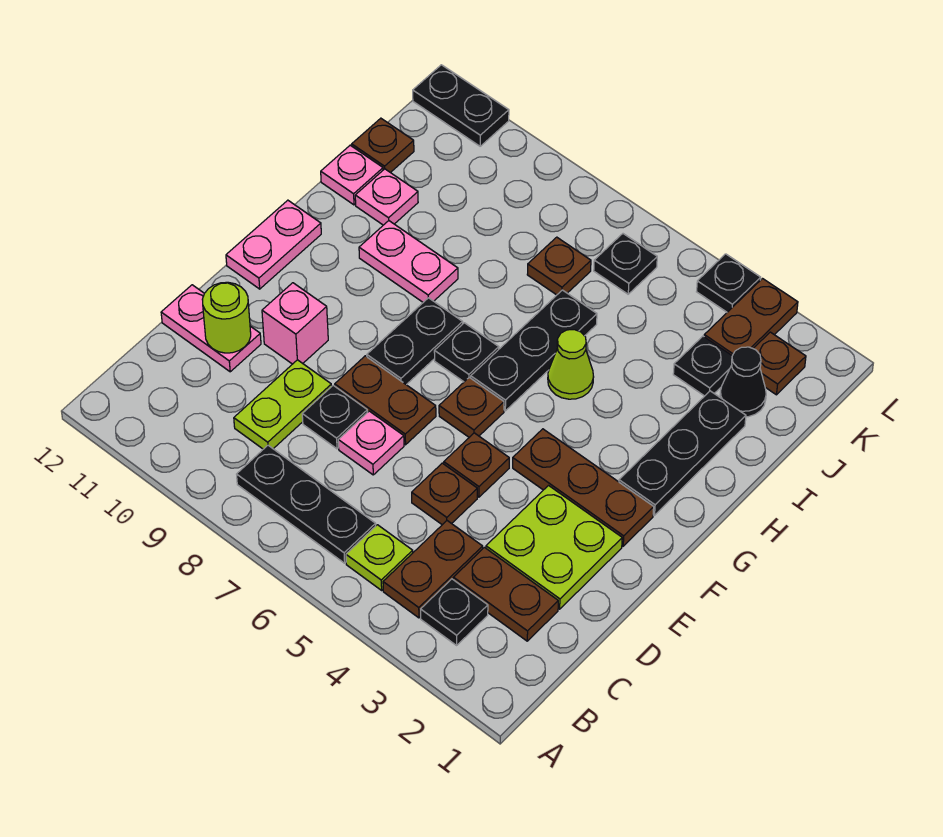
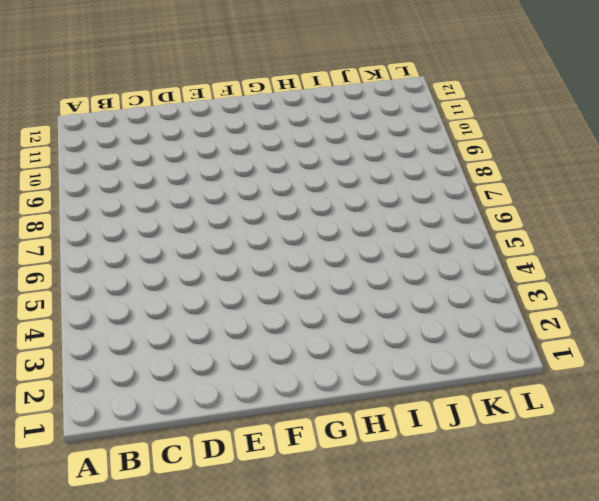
none -> black 1x1 plate [421,579,488,645]
none -> brown 1x2 plate [383,521,483,618]
none -> lime 1x1 plate [346,525,413,590]
none -> black 1x3 plate [237,445,376,563]

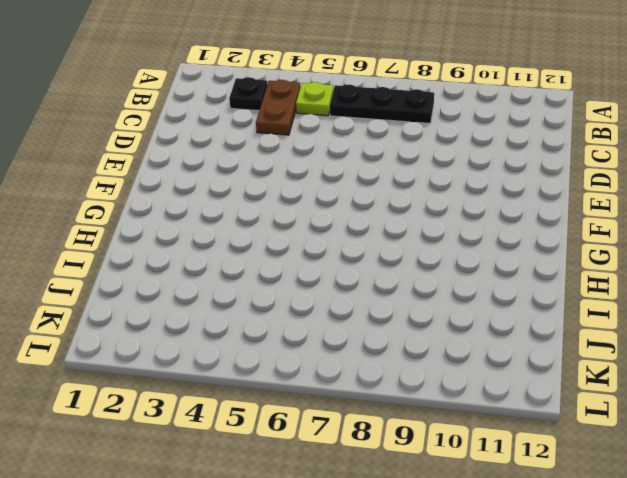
none -> brown 1x2 plate [453,548,558,641]
none -> lime 1x2 plate [234,360,332,449]
none -> lime 2x2 plate [486,486,622,609]
none -> brown 1x1 plate [412,463,477,525]

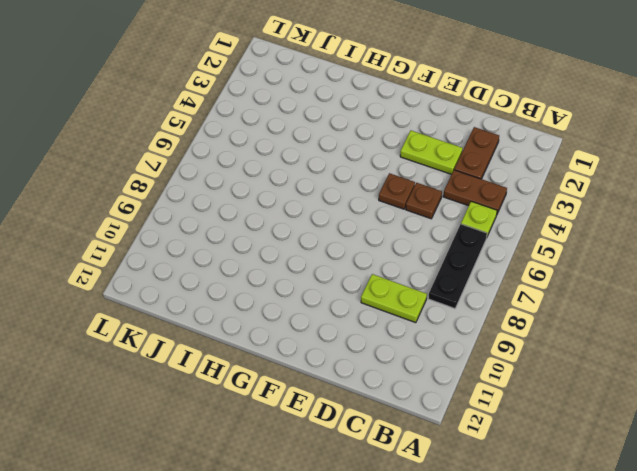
lime 1x2 plate [400,131,463,174] -> lime 2x2 plate [486,486,622,609]
none -> black 1x1 plate [421,579,488,645]
none -> pink 1x1 plate [338,411,404,475]
none -> black 1x1 plate [302,385,368,449]
none -> pink 1x2 plate [161,285,261,372]

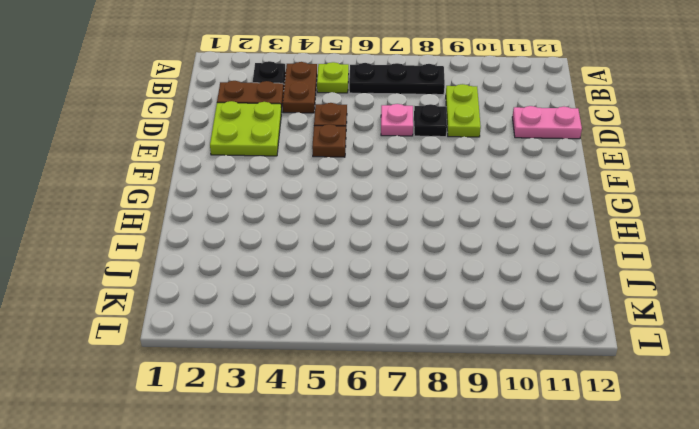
none -> brown 1x2 plate [335,356,436,445]
none -> pink 1x1 brick [262,283,328,364]
none -> brown 1x3 plate [513,429,654,546]
none -> brown 1x1 plate [439,377,504,437]

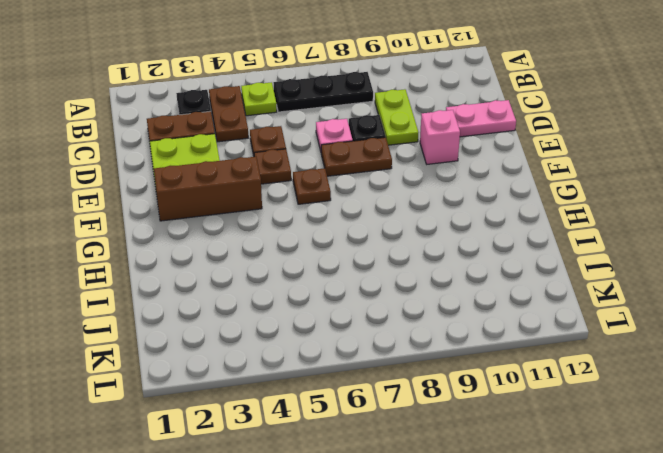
brown 1x3 brick [154,157,262,221] -> brown 1x3 plate [513,429,654,546]
none -> black 1x2 plate [367,298,463,385]
none -> pink 1x2 plate [226,200,321,289]
none -> black 1x3 plate [619,391,746,515]
none -> black 1x3 plate [471,290,597,411]

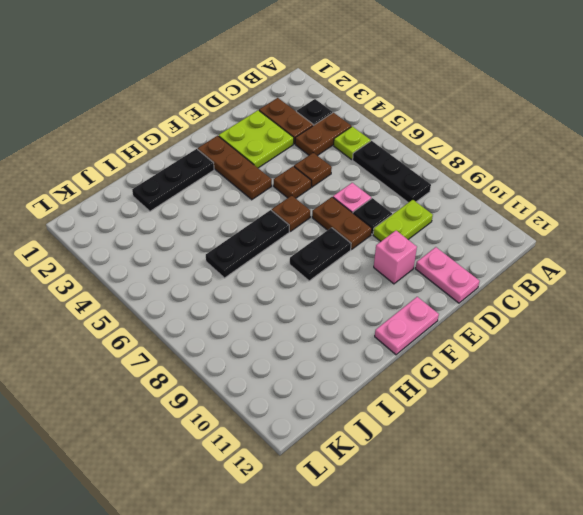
none -> black 1x1 plate [434,323,499,382]
none -> lime 1x1 cone [548,330,594,399]
none -> pink 1x2 plate [359,221,458,302]
none -> pink 1x1 plate [355,169,418,225]

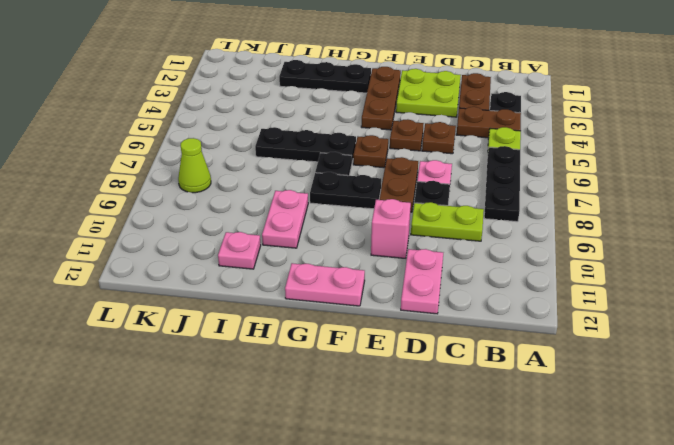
lime 1x1 cone [178,138,211,193] -> lime 1x1 cone moved to [548,330,594,399]
none -> pink 1x1 plate [321,145,383,205]
none -> black 1x1 cone [720,347,766,417]
none -> black 1x1 plate [673,336,732,396]
none -> brown 1x1 plate [527,237,591,295]

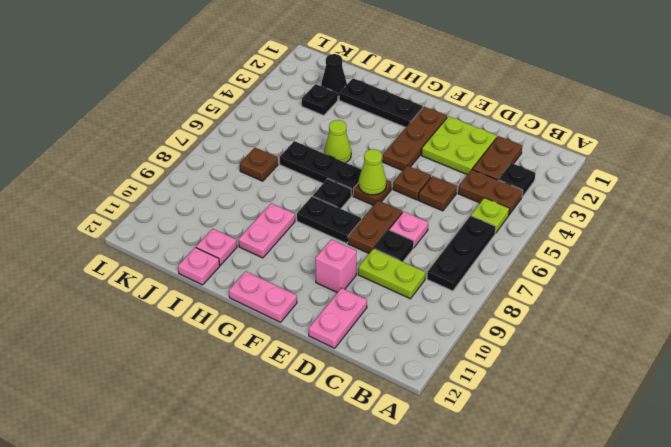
lime 1x1 cone [359,149,386,195] -> none
none -> brown 1x1 plate [352,118,414,173]
none -> brown 1x1 plate [753,332,806,395]
none -> brown 1x2 plate [704,279,798,356]
none -> black 1x1 plate [594,234,657,294]

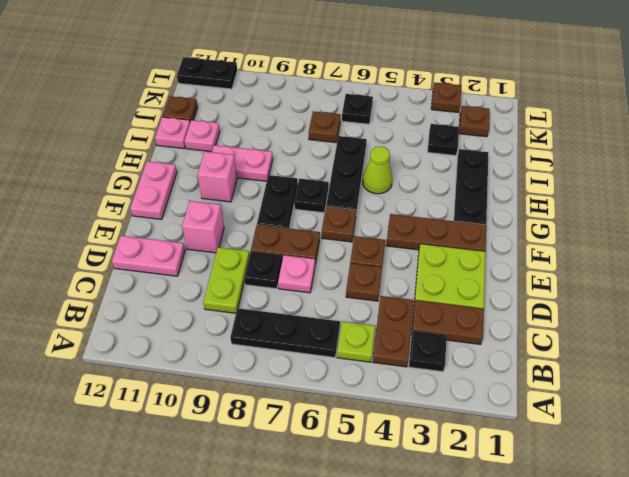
pink 1x1 brick [198,152,237,202] -> none
brown 1x1 plate [431,83,461,113] -> brown 1x2 plate [704,279,798,356]
none -> black 1x1 cone [720,347,766,417]
none -> black 1x1 plate [697,254,761,312]
none -> lime 1x1 round brick [202,282,251,353]

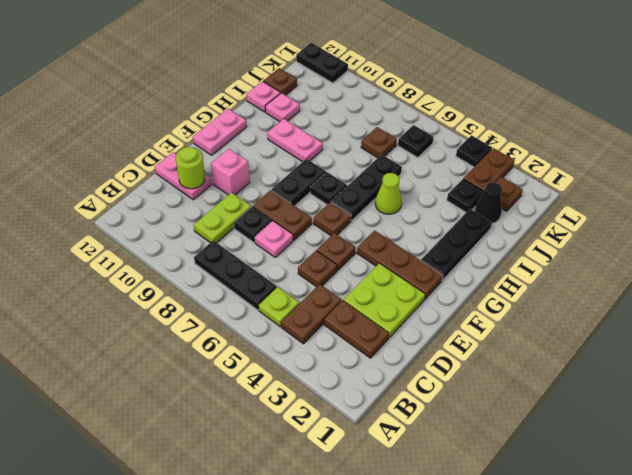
none -> black 1x1 plate [421,579,488,645]

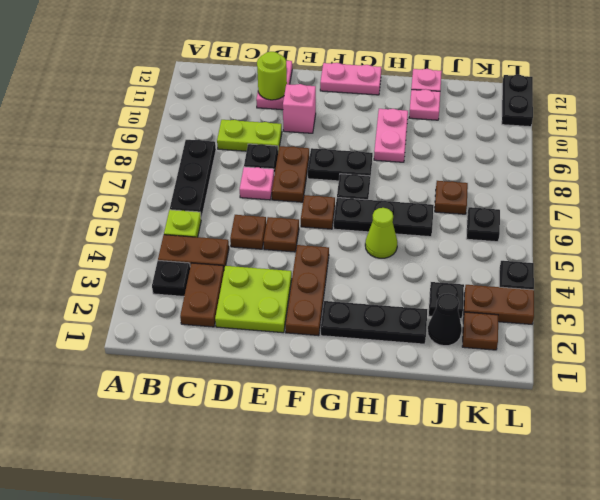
none -> brown 1x1 plate [352,118,414,173]

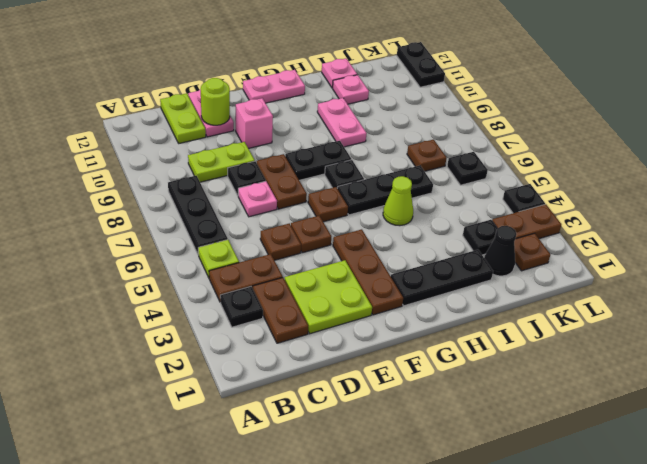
lime 1x2 plate [160,93,206,143] -> none
none -> brown 1x1 plate [352,118,414,173]

